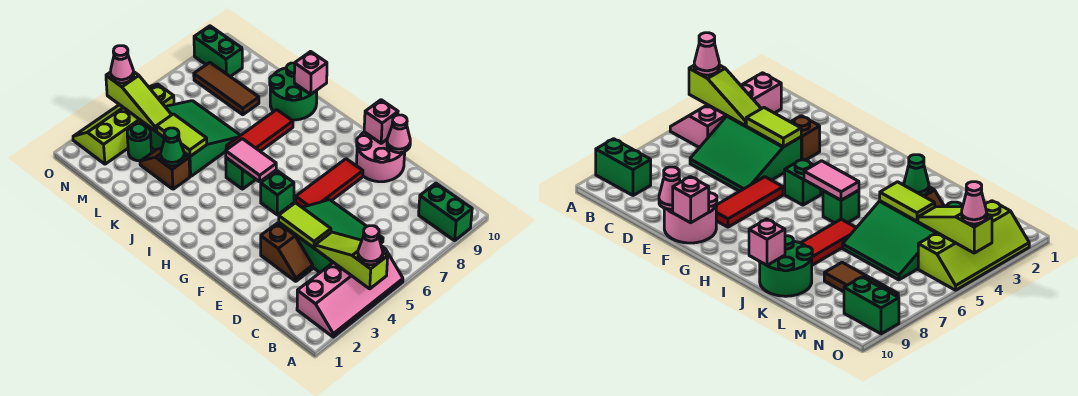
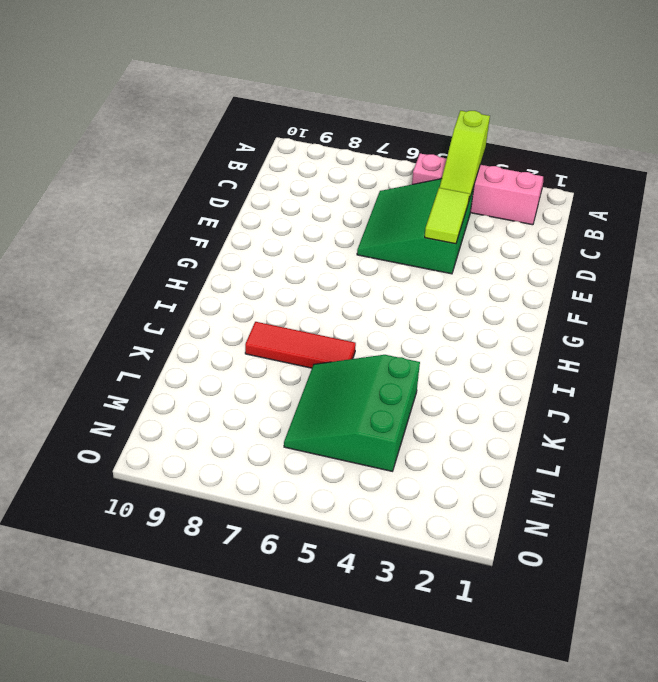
none -> green 1x2 brick [419,183,472,241]
none -> brown 1x2 slope [261,223,313,281]
none -> pink 2x2 round brick [357,132,405,182]

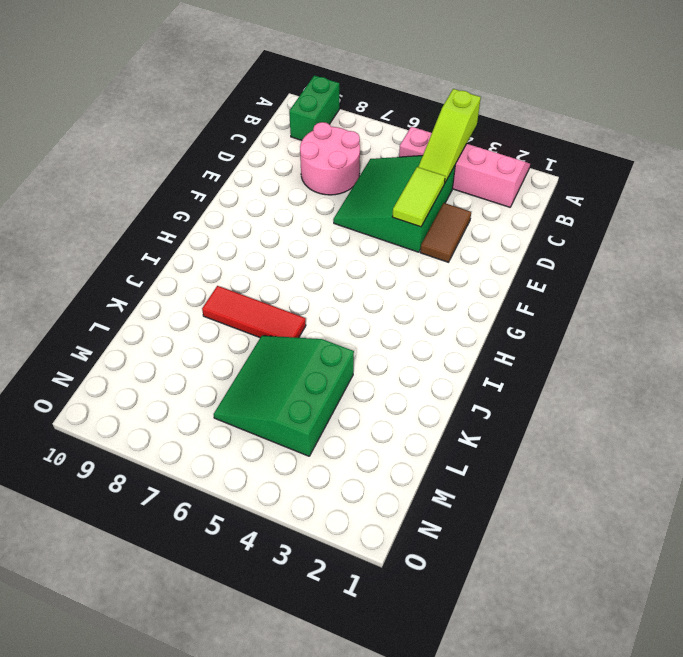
pink 2x2 round brick [300,122,360,195] -> pink 2x2 round brick moved to [357,132,405,182]
brown 1x2 tile [420,203,471,262] -> brown 1x2 slope [261,223,313,281]
none -> red 1x3 tile [296,159,363,207]
none -> green 1x1 brick [261,171,294,215]
none -> green 1x1 brick [226,158,256,189]

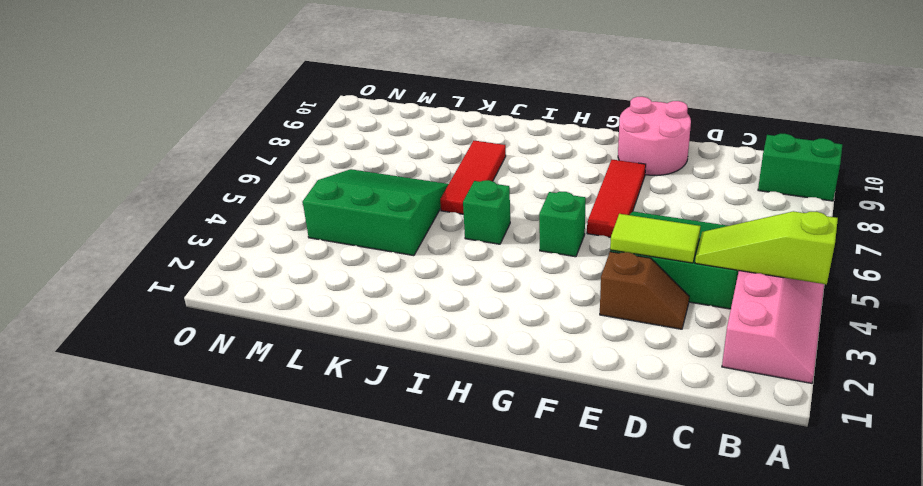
none -> green 2x2 round brick [270,63,317,120]
none -> brown 1x2 slope [140,148,190,189]
none -> brown 1x3 tile [194,63,259,115]

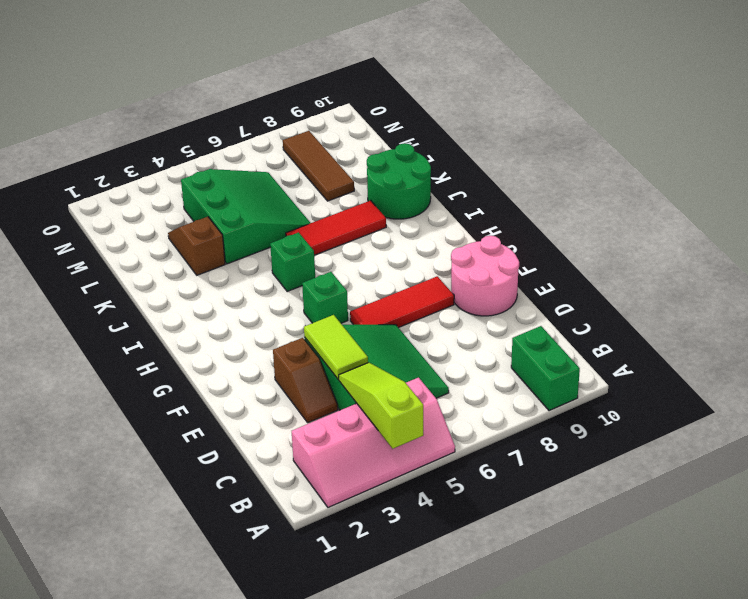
none -> green 1x1 round brick [127,124,151,161]
none -> lime 2x4 slope [73,84,174,164]
none -> green 1x2 brick [194,26,242,77]

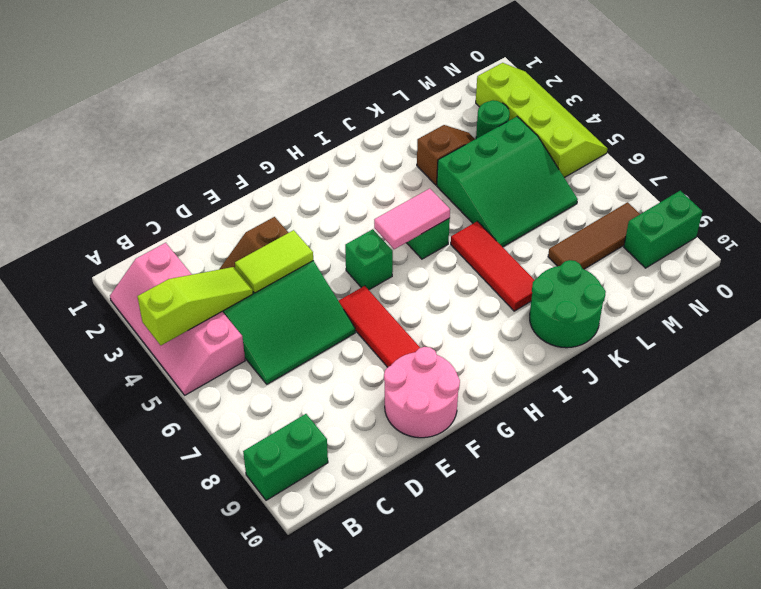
none -> pink 1x1 cone [387,115,410,153]
none -> pink 1x1 brick [364,100,398,143]
none -> pink 1x1 brick [294,52,327,94]

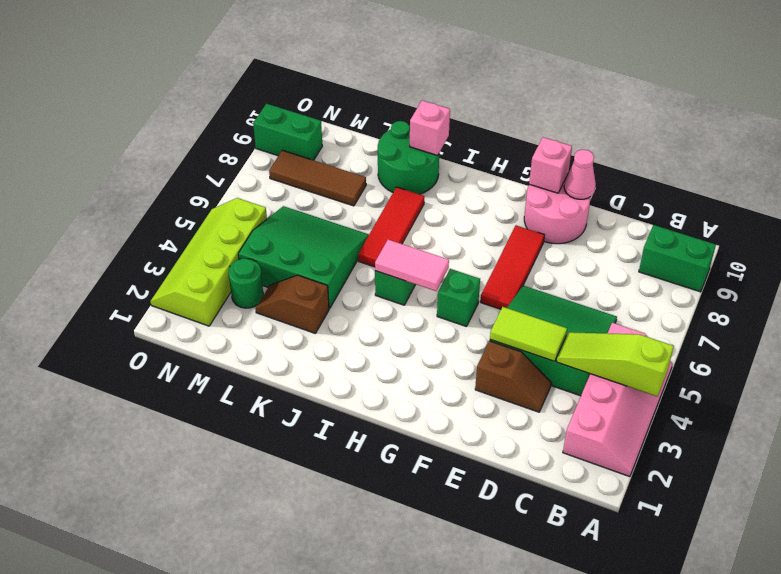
none -> green 1x1 cone [161,128,184,166]
none -> lime 1x2 tile [157,114,207,156]
none -> lime 1x3 slope [106,72,171,131]

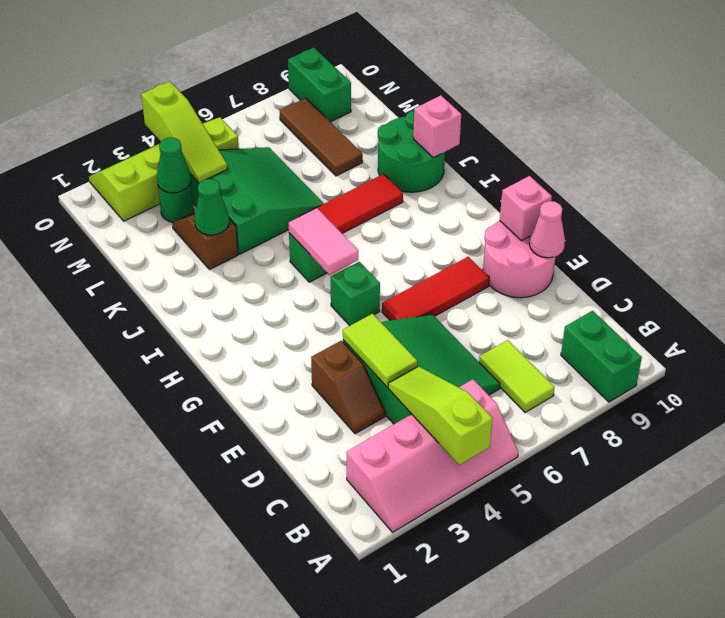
lime 1x2 tile [479,340,555,413] -> lime 1x2 tile moved to [157,114,207,156]
green 1x1 cone [157,137,191,193] -> none
none -> pink 1x1 cone [358,226,383,265]
none -> pink 1x1 cone [110,46,134,83]

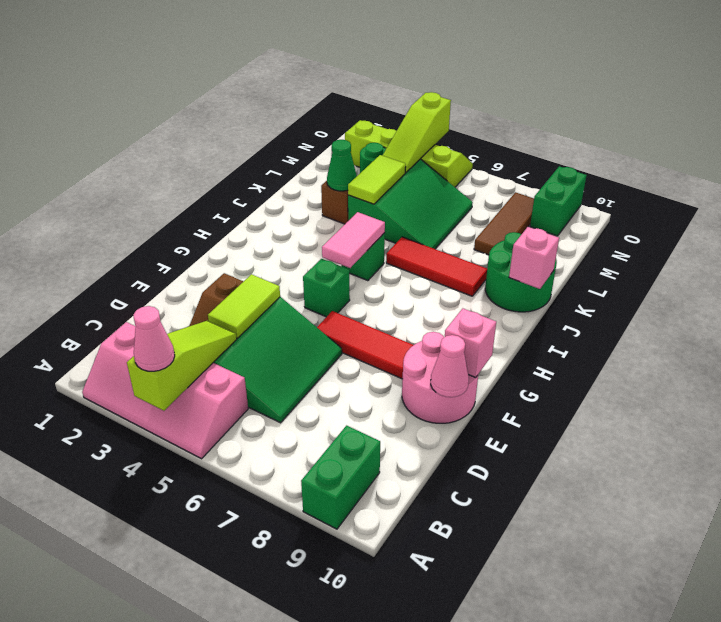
none -> pink 1x1 cone [110,46,134,83]

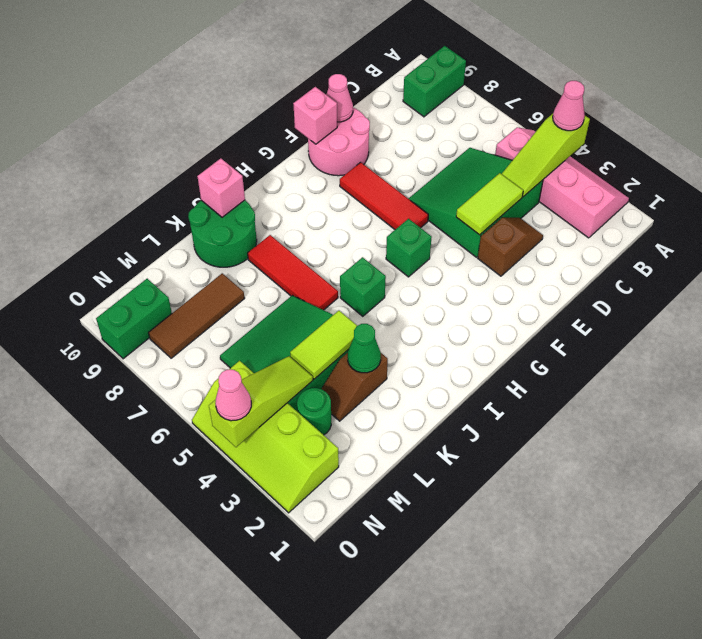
none -> pink 1x2 tile [226,139,276,182]

